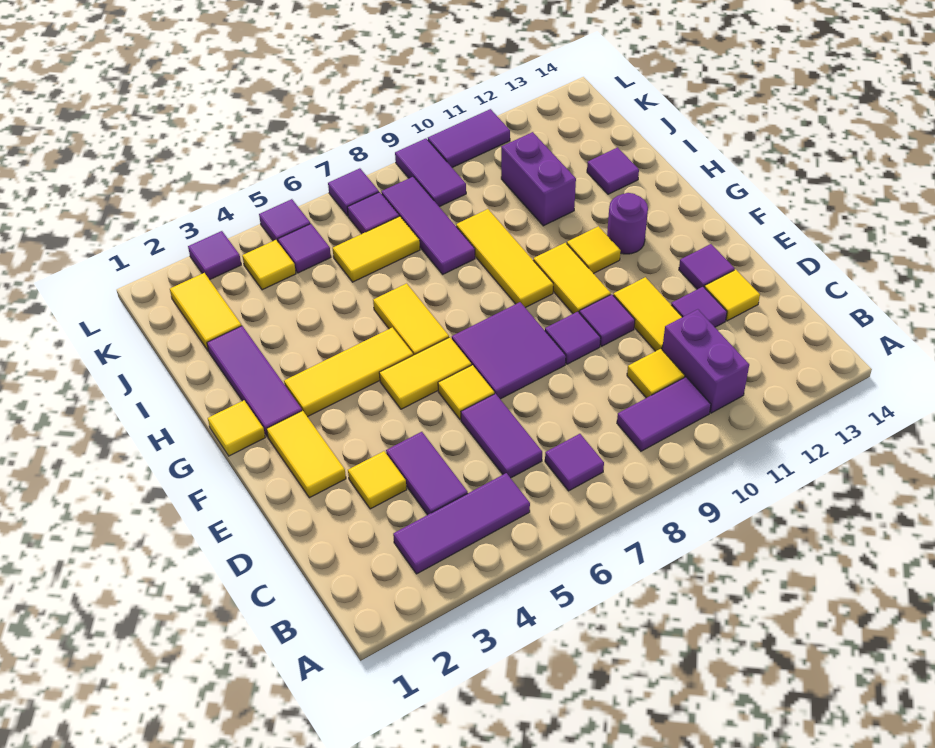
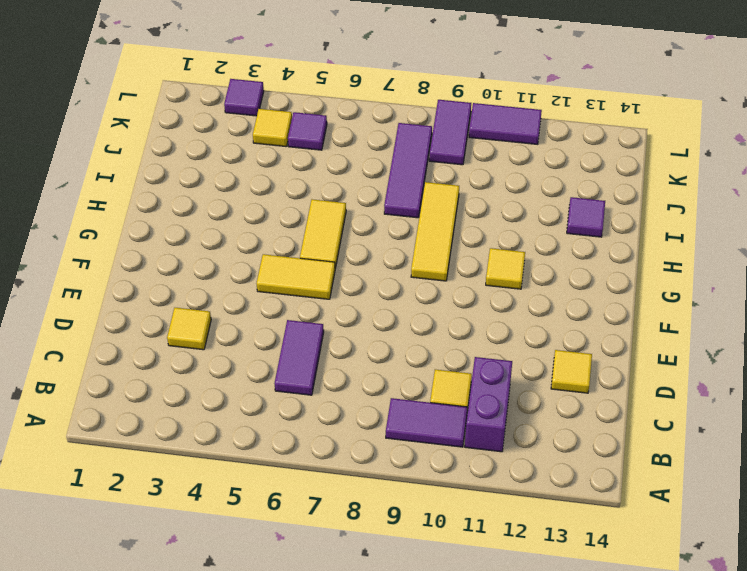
none -> purple 1x3 tile [393,473,530,574]
none -> purple 1x1 tile [545,434,604,491]
none -> purple 1x2 tile [386,432,468,515]
none -> yellow 1x2 tile [613,277,682,351]

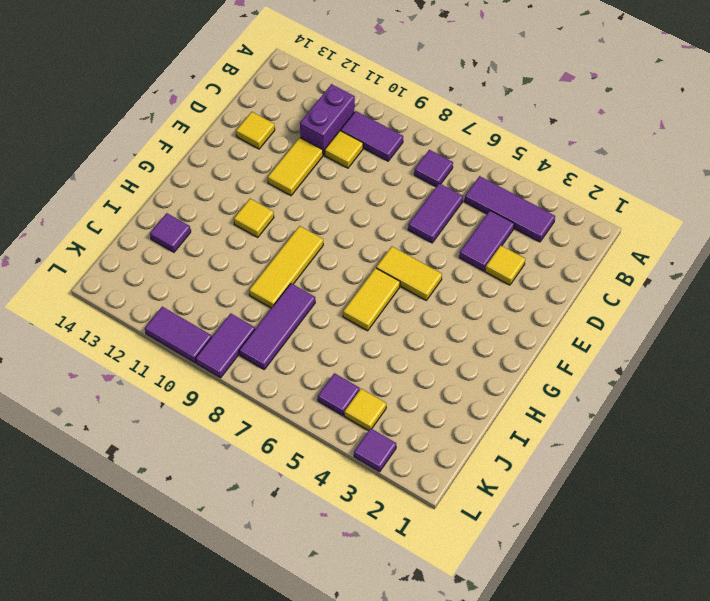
none -> purple 1x1 tile [671,287,727,327]
none -> yellow 1x2 tile [267,411,346,498]
none -> yellow 1x1 tile [438,365,494,420]
none -> purple 2x2 tile [452,302,566,399]

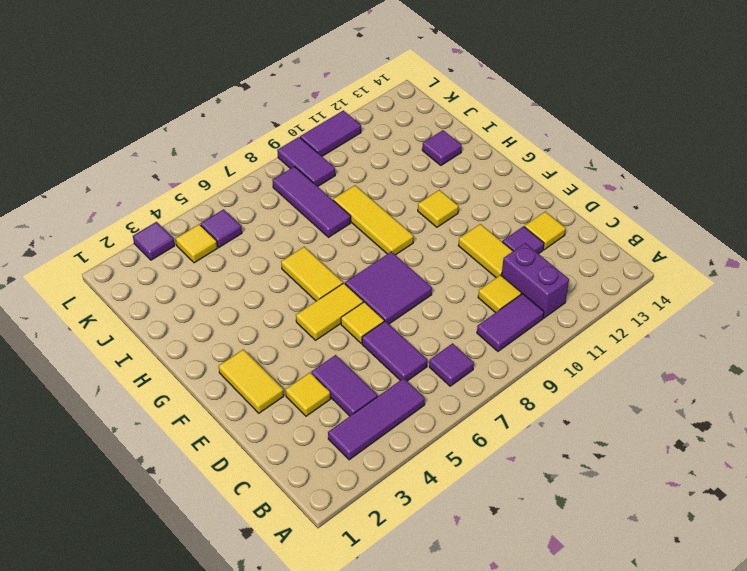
none -> purple 1x1 tile [545,312,601,364]
none -> purple 1x1 tile [579,294,635,346]
none -> purple 1x1 tile [679,244,735,289]
none -> yellow 1x2 tile [533,243,611,314]

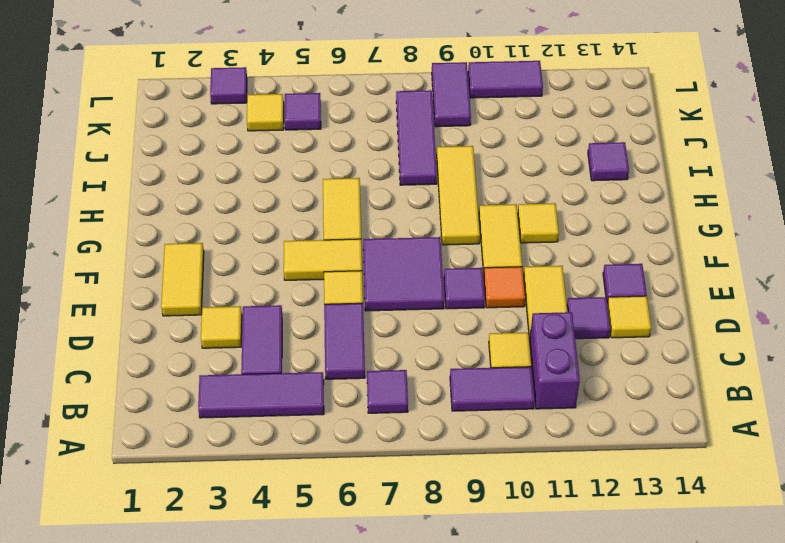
orange 1x1 tile [484,267,525,308] -> purple 1x1 tile [579,294,635,346]
none -> yellow 1x1 tile [208,400,265,456]
none -> purple 1x3 tile [207,326,302,437]
none -> yellow 1x3 tile [284,327,413,417]
none -> purple 1x1 round brick [607,193,648,254]

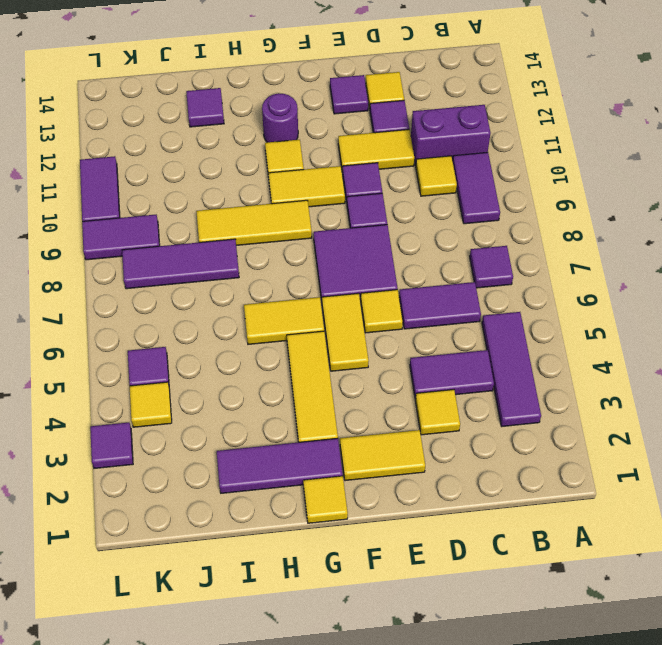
none -> purple 1x2 brick [501,132,576,226]
none -> yellow 1x2 tile [170,273,242,351]
none -> yellow 1x2 tile [333,216,420,282]
none -> purple 1x1 tile [347,192,399,234]

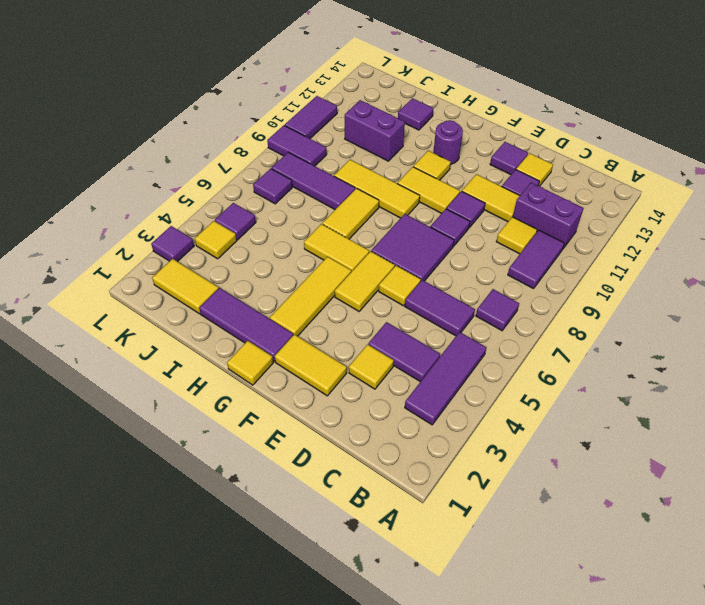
yellow 1x2 tile [322,188,379,239] -> yellow 1x2 tile moved to [333,216,420,282]
none -> purple 1x1 tile [259,199,310,241]
none -> purple 1x1 tile [328,168,379,216]

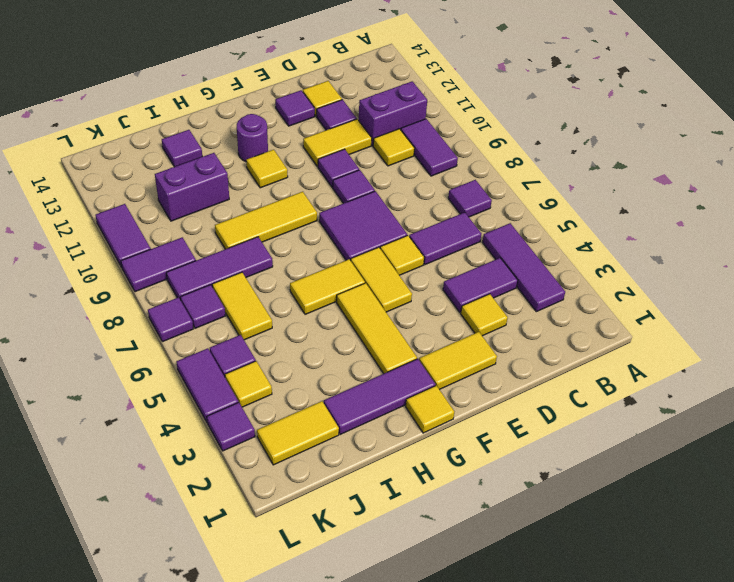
purple 1x2 tile [176,348,238,422] -> purple 1x1 tile [259,199,310,241]
none -> yellow 1x2 tile [533,243,611,314]

